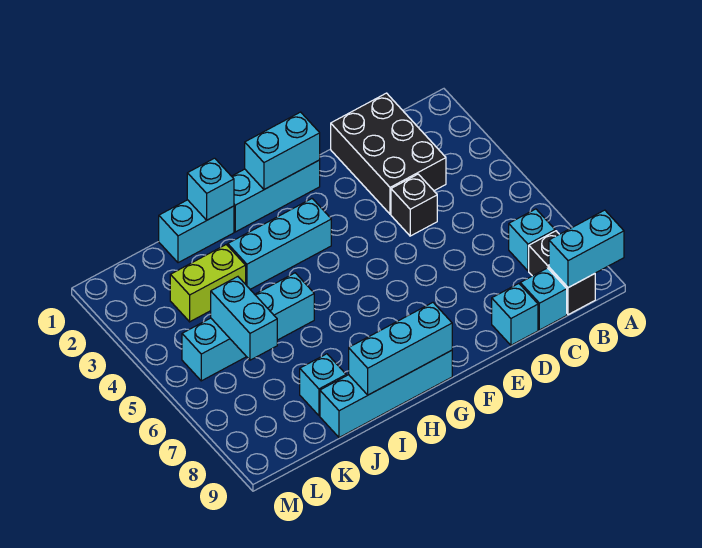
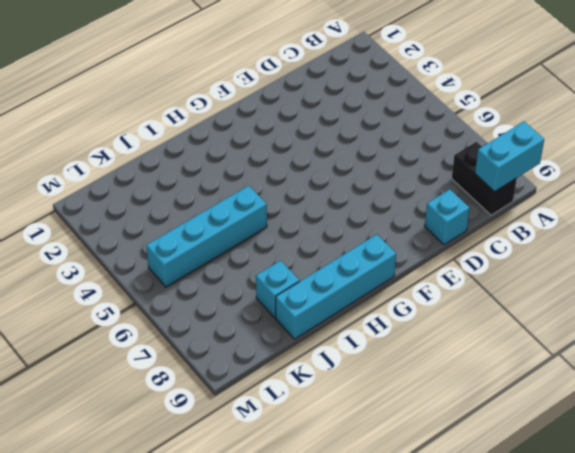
none -> cyan 1x1 brick [509,209,555,271]
none -> black 2x3 brick [331,93,446,214]
none -> cyan 1x1 brick [520,268,567,330]

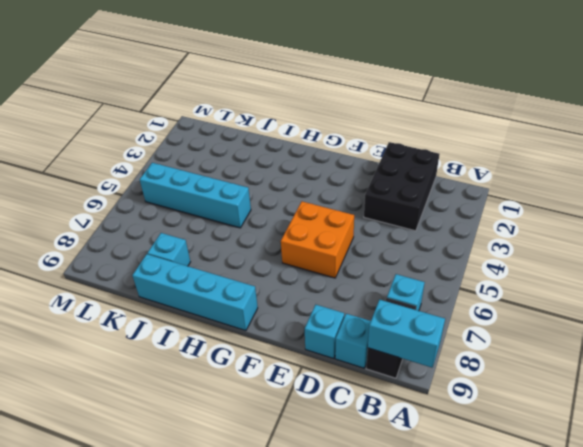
orange 2x2 brick [281,201,354,278] -> none
none -> black 1x1 brick [391,174,437,236]
none -> cyan 1x3 brick [232,160,320,232]
none -> cyan 1x3 brick [228,199,331,289]

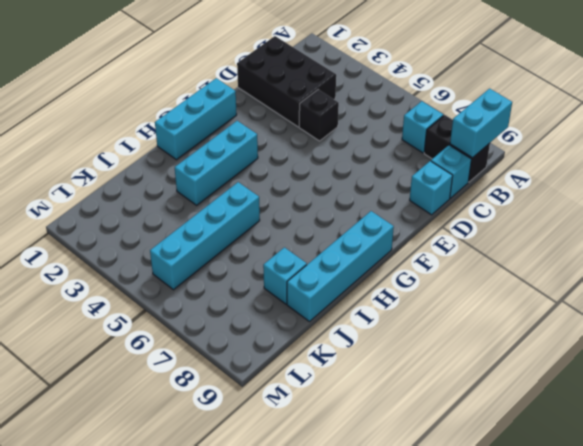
none -> cyan 1x2 brick [159,200,234,263]
none -> lime 1x2 brick [170,245,246,322]
none -> cyan 1x2 brick [245,112,320,189]

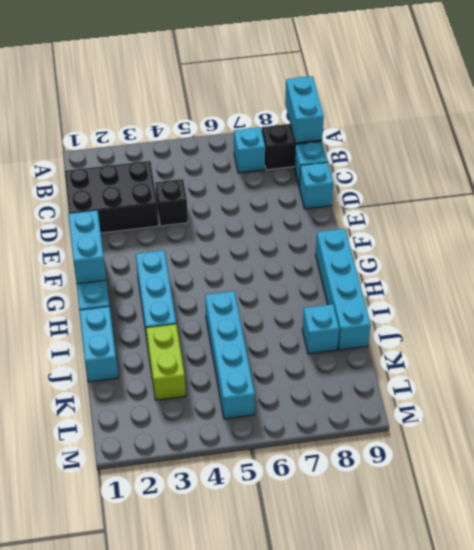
none -> cyan 1x3 brick [349,303,452,395]
none -> cyan 1x1 brick [187,158,234,220]
none -> cyan 1x2 brick [211,277,277,360]

